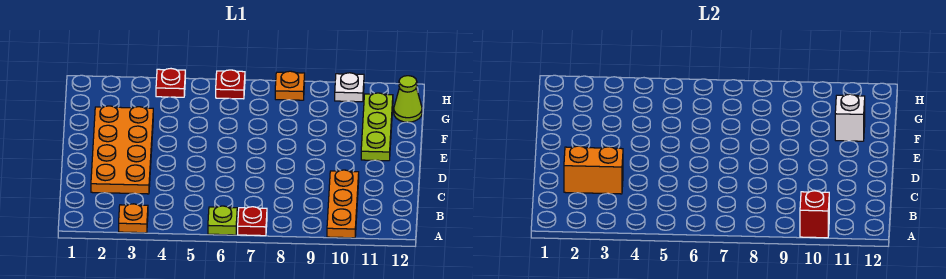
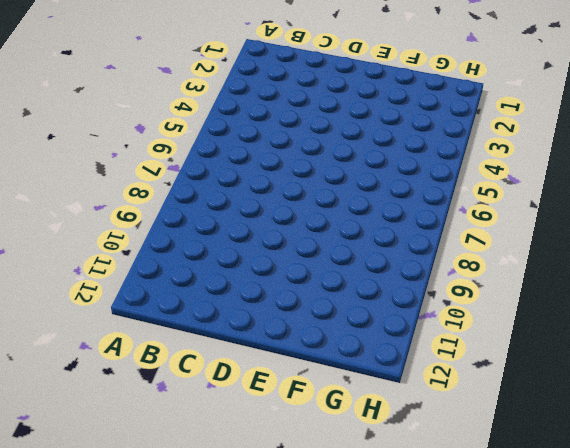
none -> orange 1x1 plate [119,204,148,233]
none -> lime 1x1 plate [208,206,237,235]
none -> red 1x1 plate [238,207,267,236]

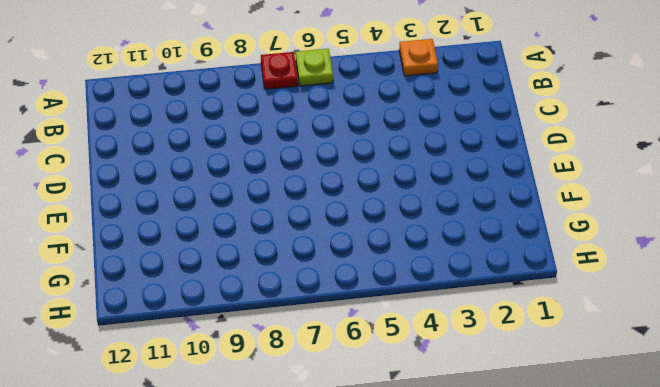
none -> orange 1x3 plate [327,170,359,238]
none -> orange 2x4 plate [91,106,153,194]
none -> lime 1x3 plate [361,93,393,161]

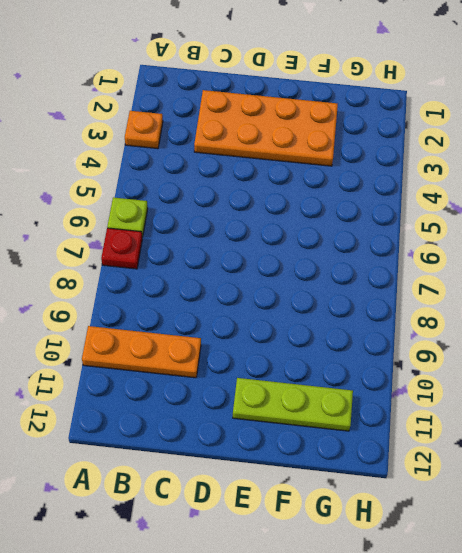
none -> lime 1x1 cone [394,76,422,122]
none -> red 1x1 plate [156,69,185,97]
none -> red 1x1 plate [216,70,245,99]

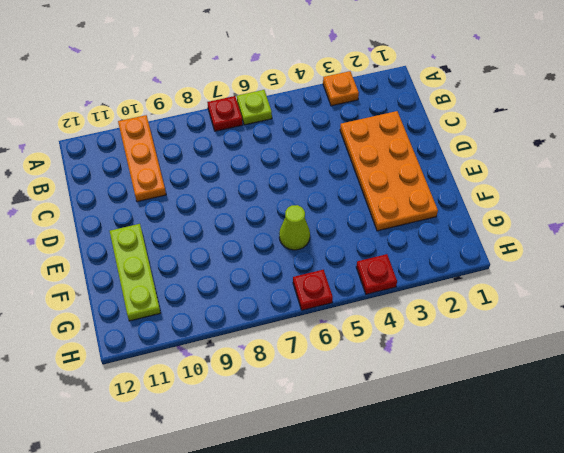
lime 1x1 cone [279,205,310,250] -> lime 1x1 cone moved to [394,76,422,122]
none -> orange 1x1 plate [275,71,305,100]
none -> white 1x1 plate [335,73,364,102]
none -> red 1x1 brick [800,191,829,238]

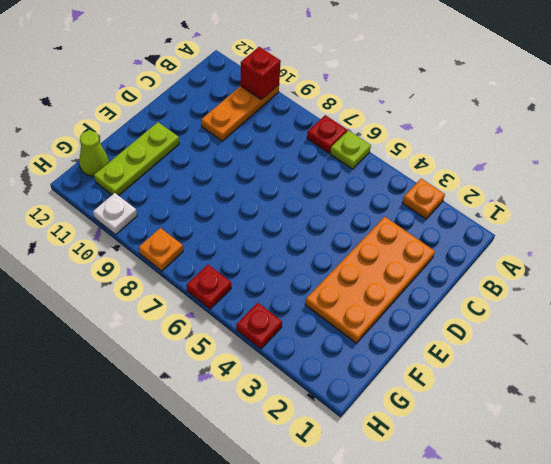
none -> orange 1x2 brick [564,146,623,194]
none -> white 1x1 brick [835,94,865,141]

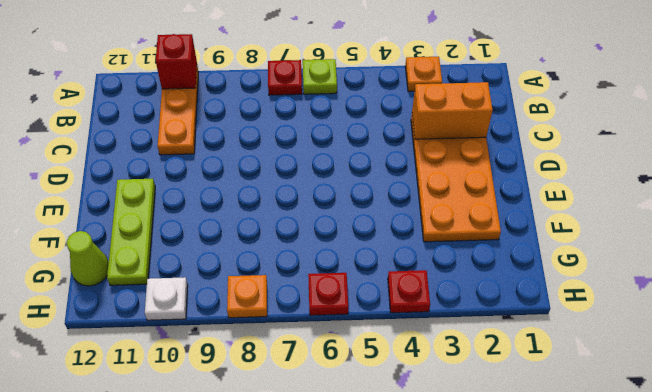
none -> white 1x1 brick [835,94,865,141]

